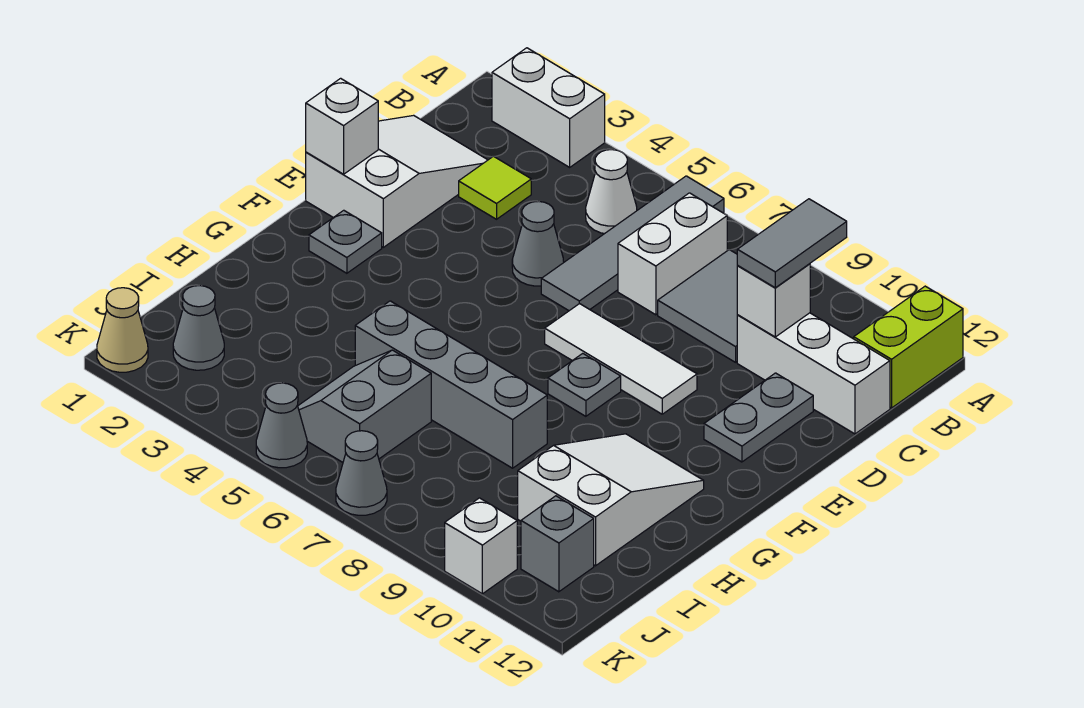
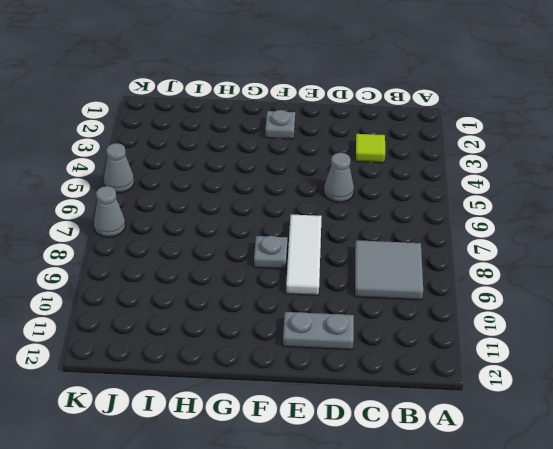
none -> white 1x2 brick [492,48,605,167]
none -> grey 1x4 tile [541,176,724,311]
none -> lime 1x2 brick [854,286,963,408]

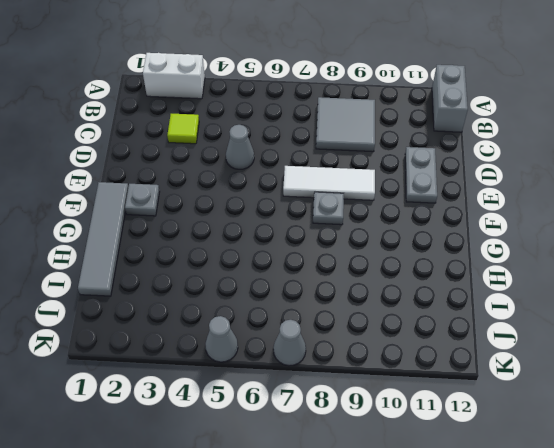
grey 1x2 brick [432,65,468,132] -> lime 1x2 brick [854,286,963,408]
grey 1x4 tile [78,182,128,296] -> grey 1x4 tile moved to [541,176,724,311]
none -> white 1x1 cone [586,150,637,234]
none -> white 1x2 brick [618,193,727,315]
none -> white 2x3 slope [306,115,487,247]

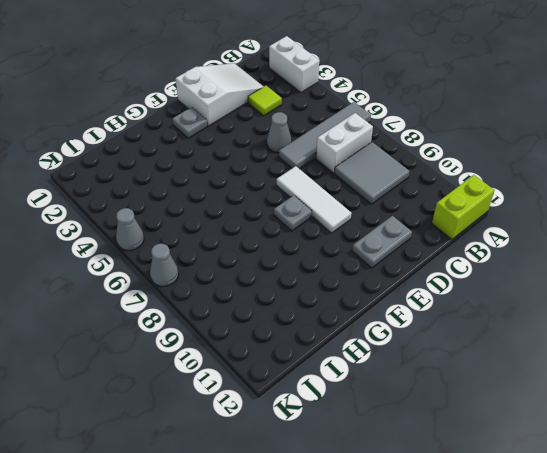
none -> white 1x1 cone [586,150,637,234]
none -> white 1x3 brick [737,313,890,434]
none -> white 2x3 slope [518,434,704,566]

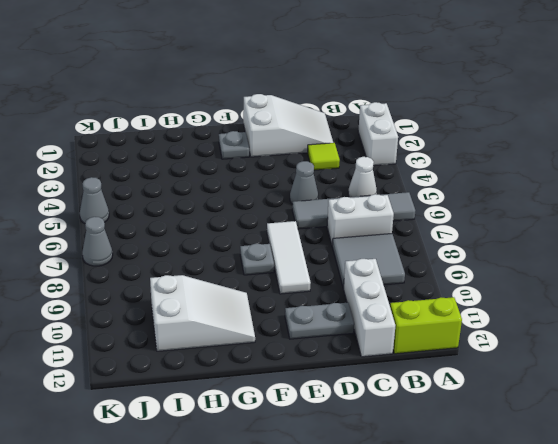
none -> grey 1x4 brick [355,301,547,468]
none -> grey 2x2 slope [298,350,431,462]
none -> grey 1x1 cone [173,286,224,370]

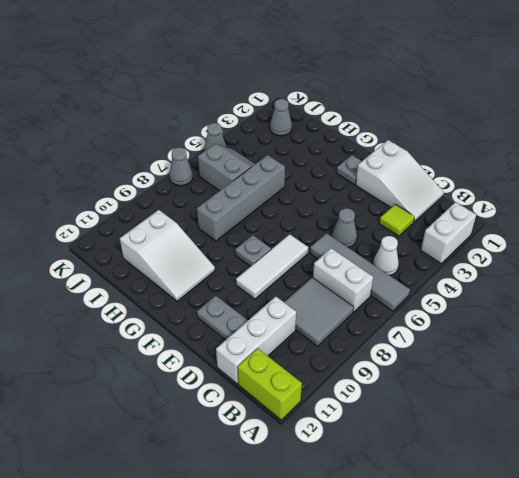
none -> grey 1x1 brick [521,496,594,592]
none -> tan 1x1 cone [97,288,148,372]
none -> white 1x1 brick [445,498,517,594]

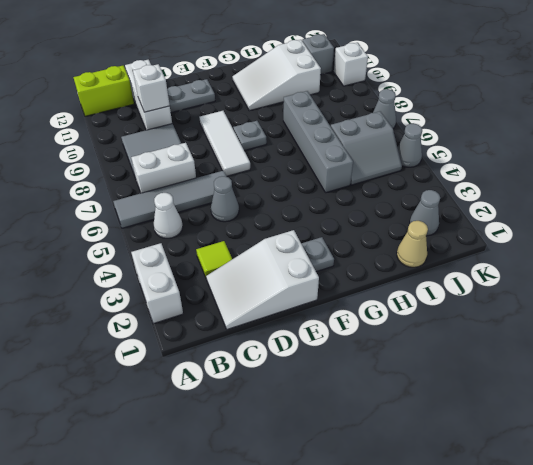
tan 1x1 cone [397,221,428,267] -> tan 1x1 cone moved to [97,288,148,372]
none -> white 1x1 brick [306,78,378,174]
none -> grey 1x2 tile [737,199,847,288]

